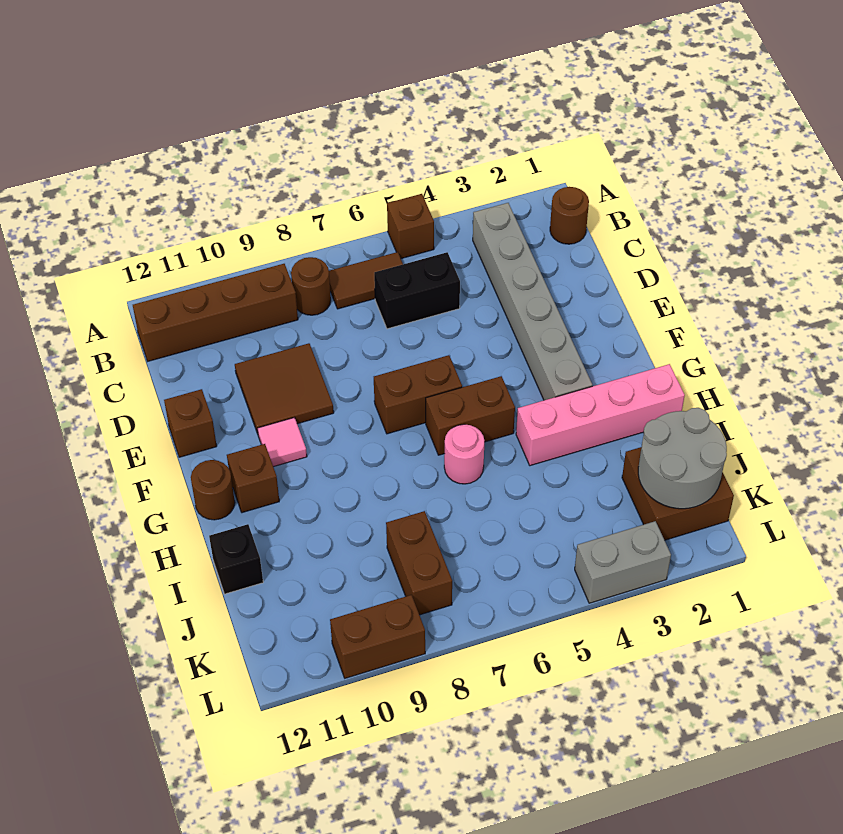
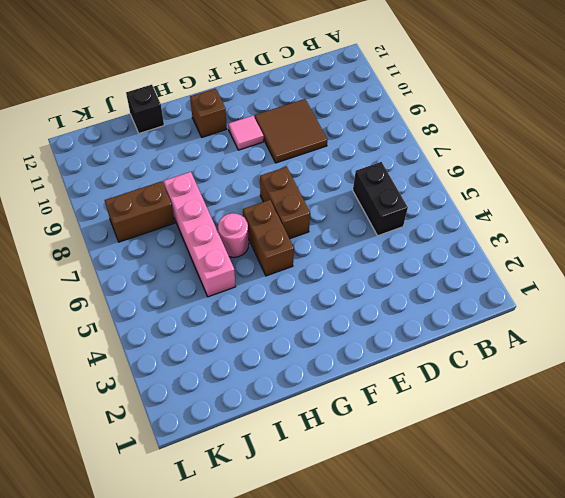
pink 1x4 brick [164,172,236,297] -> pink 1x4 brick moved to [516,364,685,466]
none -> brown 1x1 brick [387,194,434,259]
none -> brown 1x1 round brick [550,187,589,244]
none -> grey 1x6 brick [473,203,592,400]

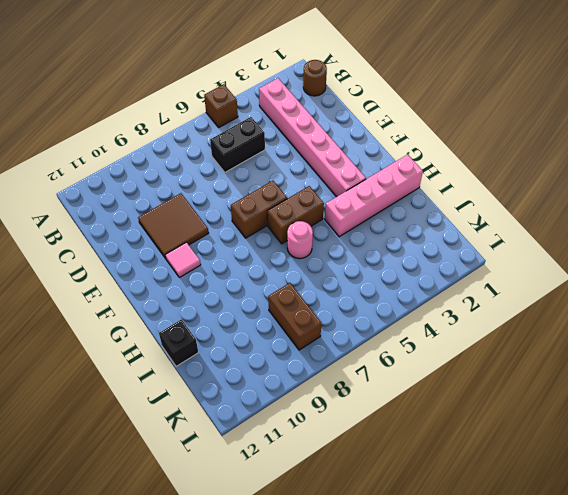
pink 1x6 brick [259,78,366,197] -> grey 1x6 brick [473,203,592,400]
none -> brown 1x2 tile [329,252,403,309]
none -> brown 1x1 round brick [291,257,331,315]
none -> brown 1x4 brick [133,264,298,361]

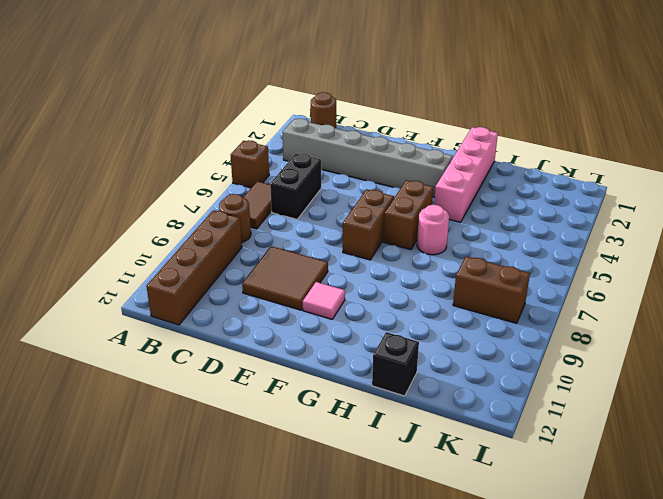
none -> brown 1x1 brick [164,389,217,457]
none -> brown 1x1 brick [227,444,279,513]
none -> brown 1x1 round brick [191,460,235,520]

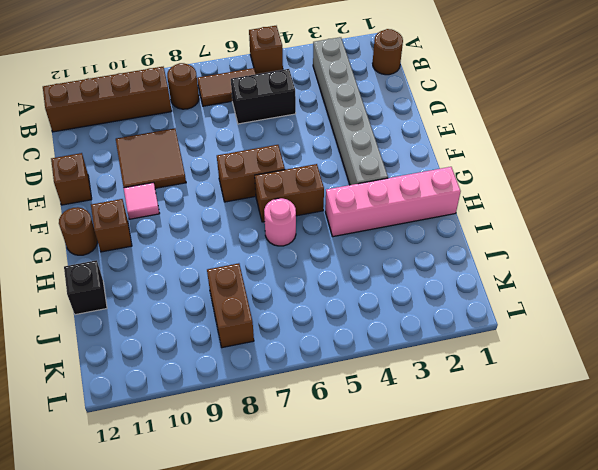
none -> brown 2x2 brick [622,447,734,540]
none -> grey 1x2 brick [575,521,671,603]
none -> brown 1x2 brick [330,595,425,678]

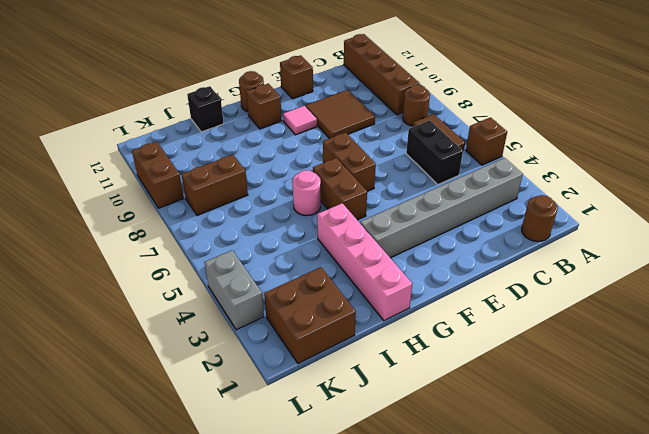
none -> grey 2x2 round brick [638,408,727,509]

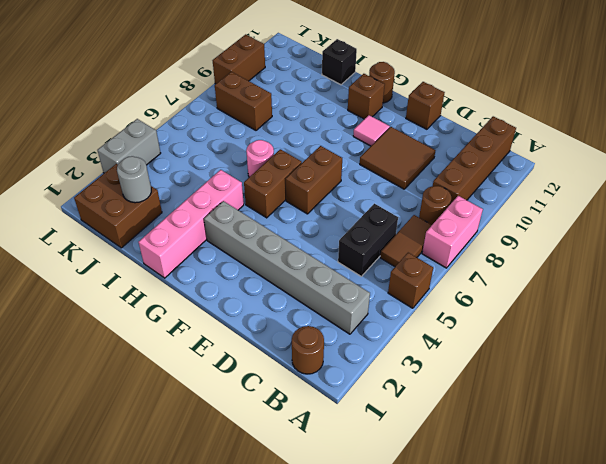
pink 1x2 brick [422,196,483,268] -> none
grey 1x1 round brick [117,156,151,203] -> grey 2x2 round brick [638,408,727,509]

